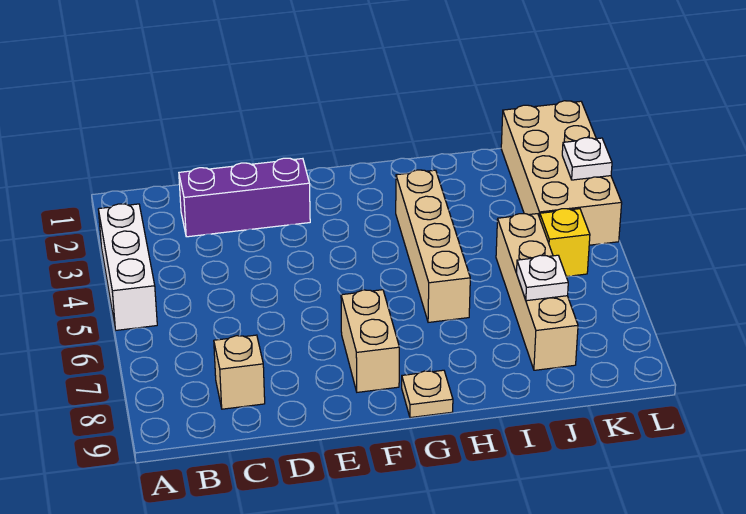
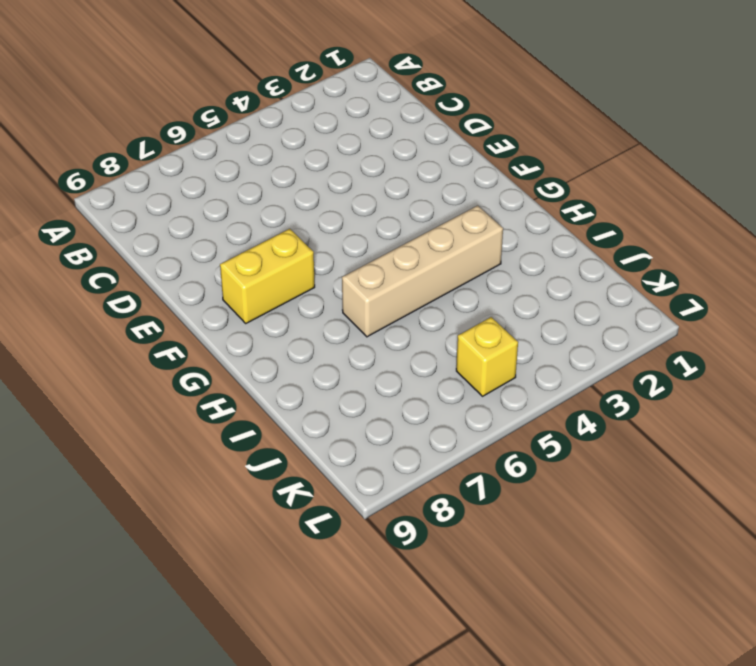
yellow 1x2 brick [220,229,315,323] -> tan 1x2 brick [341,290,399,392]
none -> white 1x3 brick [98,204,157,330]
none -> purple 1x3 brick [179,158,310,237]

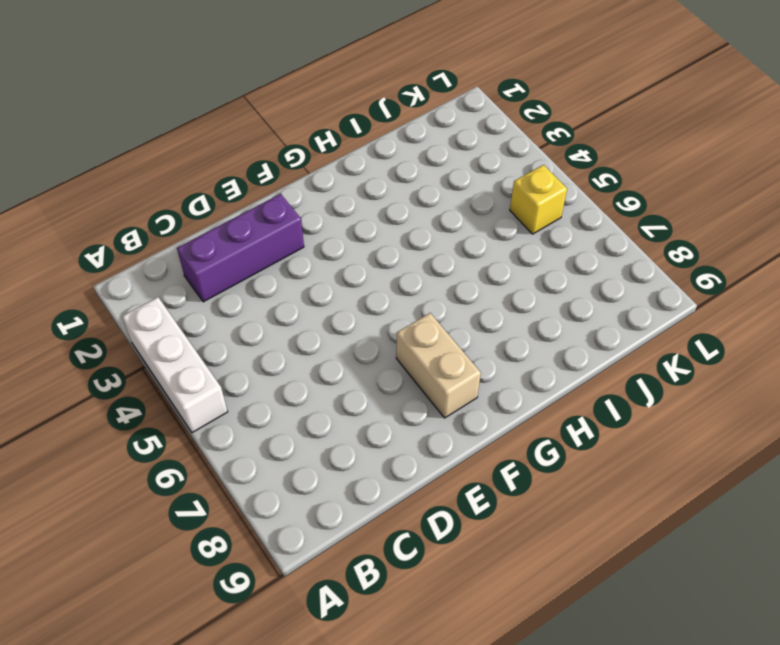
none -> tan 1x1 brick [214,335,265,409]
none -> tan 1x1 plate [402,370,453,418]

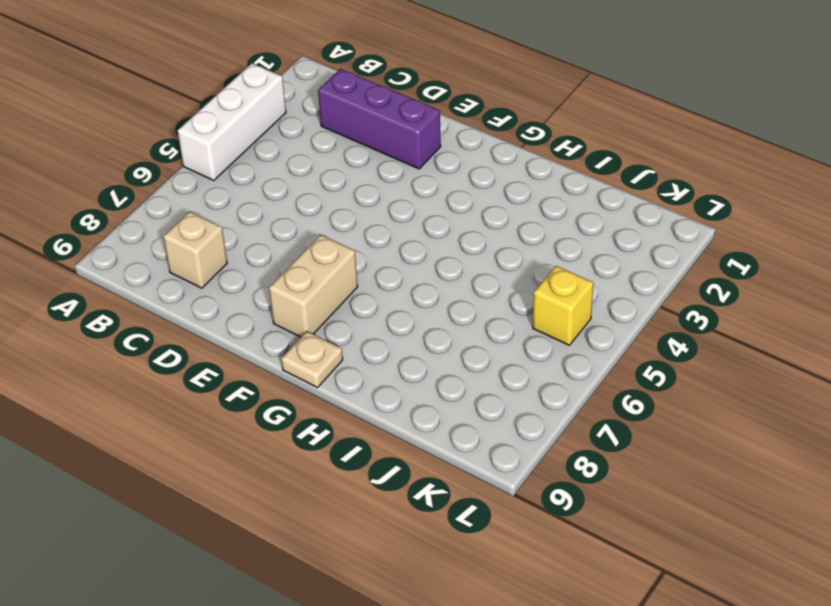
none -> tan 1x4 brick [396,170,470,322]
none -> tan 1x4 brick [496,214,578,370]

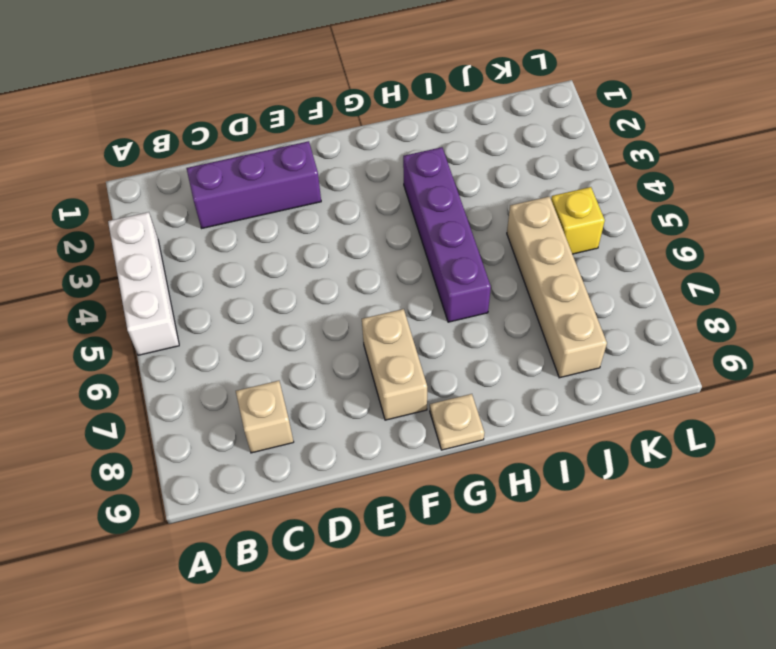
purple 1x4 brick [403,147,491,322] -> tan 1x4 brick [396,170,470,322]
none -> tan 2x4 brick [501,101,622,245]
none -> white 1x1 plate [517,255,568,301]

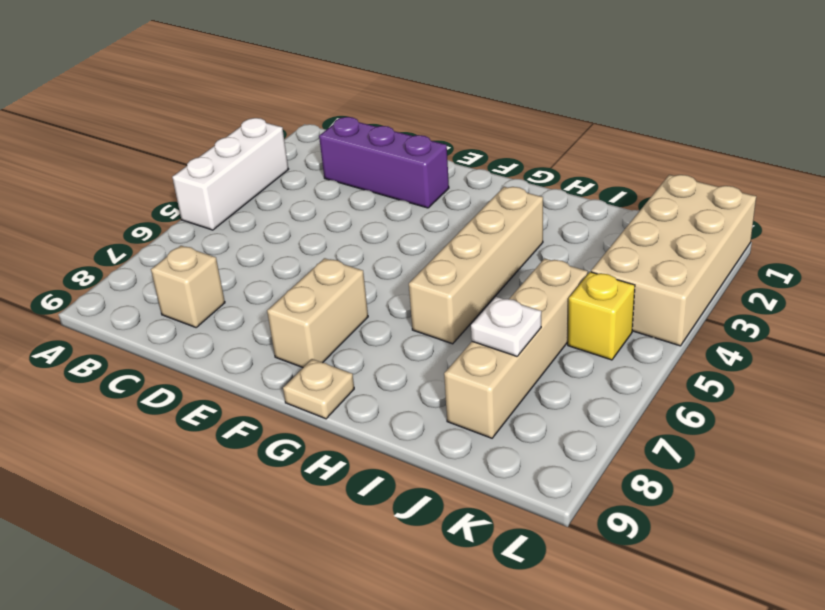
none -> white 1x1 plate [562,138,612,180]

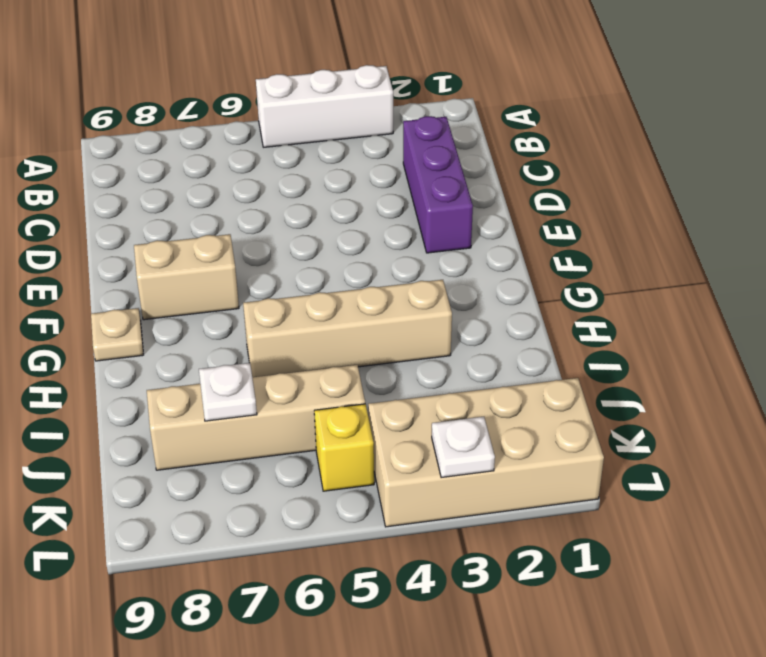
none -> tan 1x1 brick [214,335,265,409]

